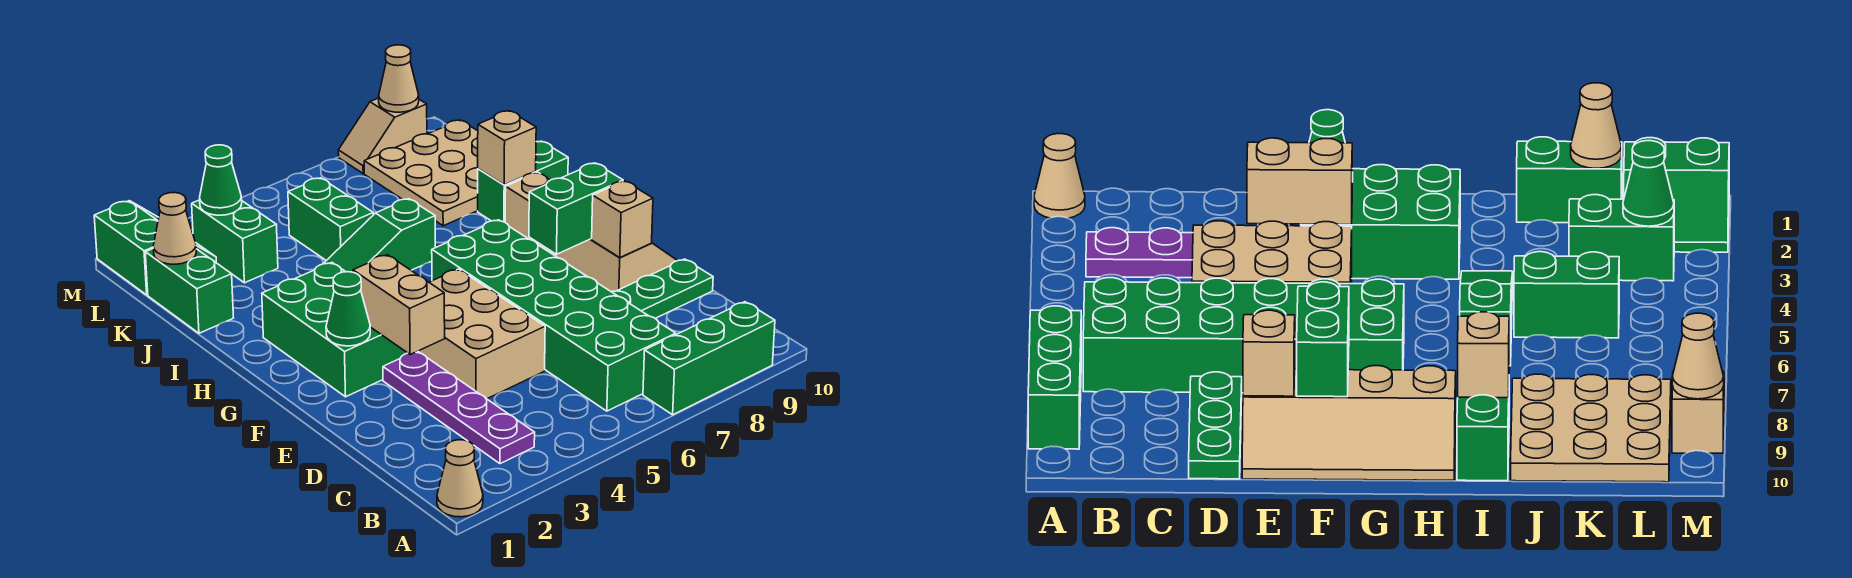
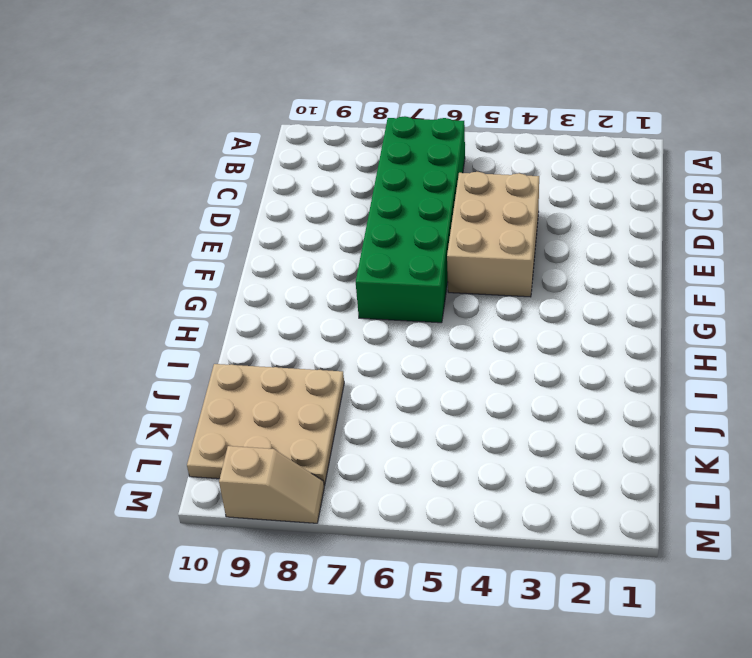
none -> tan 1x1 cone [437,440,483,517]
none -> green 1x3 brick [643,302,775,415]
none -> purple 1x4 plate [383,351,535,464]

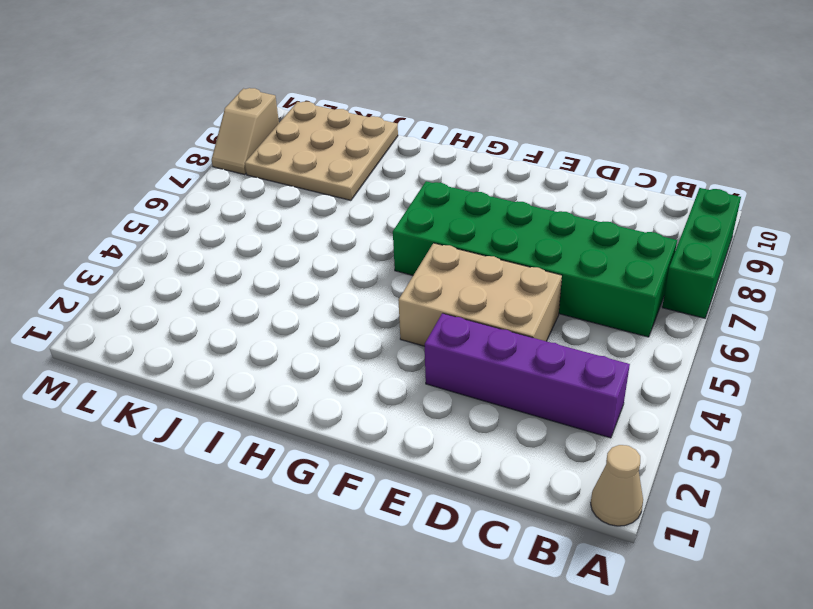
purple 1x4 brick [425,313,630,438] -> purple 1x4 plate [383,351,535,464]
none -> green 1x3 plate [612,259,713,319]
none -> tan 2x4 slope [505,172,677,292]
none -> green 2x3 brick [262,263,407,397]

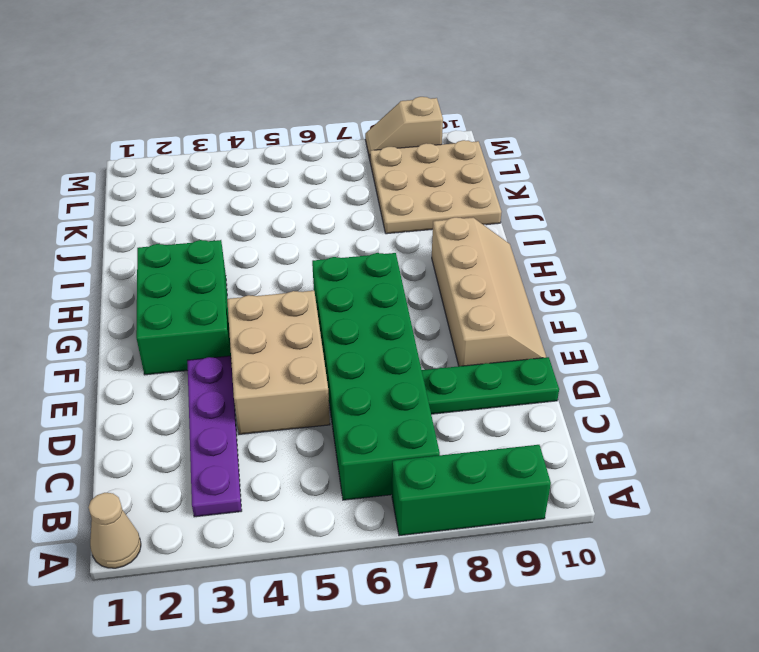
none -> green 1x3 slope [323,199,435,272]
none -> green 1x2 brick [478,141,568,222]
none -> green 1x2 brick [145,249,233,333]

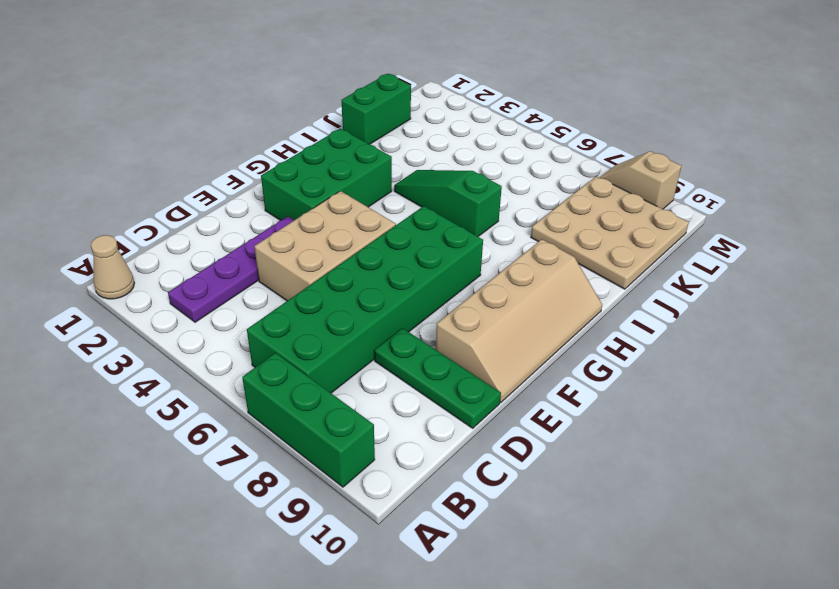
none -> green 1x2 brick [478,141,568,222]
none -> green 1x2 brick [288,178,373,260]
none -> green 1x2 brick [192,200,278,283]

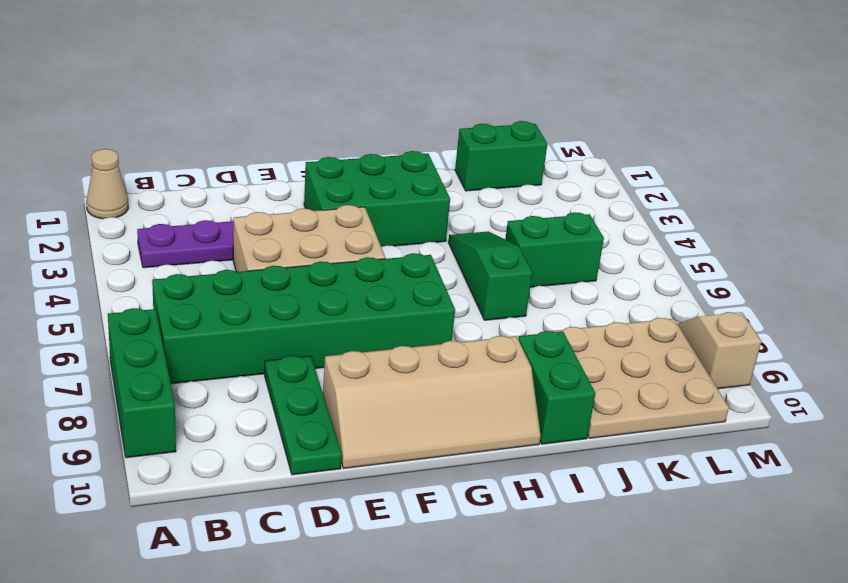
none -> green 1x2 brick [192,200,278,283]
none -> green 2x2 slope [94,201,216,295]
none -> tan 1x2 brick [353,255,445,355]

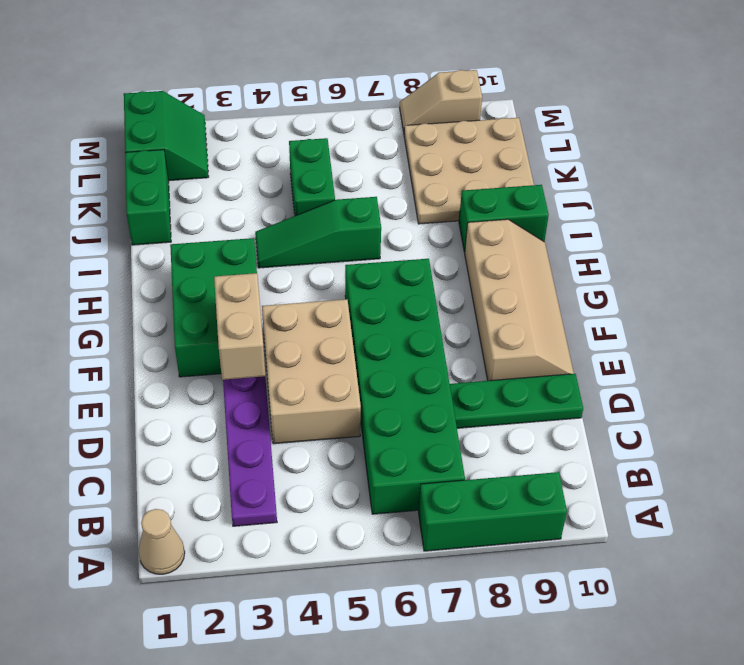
none -> green 1x2 brick [192,200,278,283]
none -> tan 1x1 brick [592,181,653,257]
none -> green 1x1 cone [326,272,370,346]

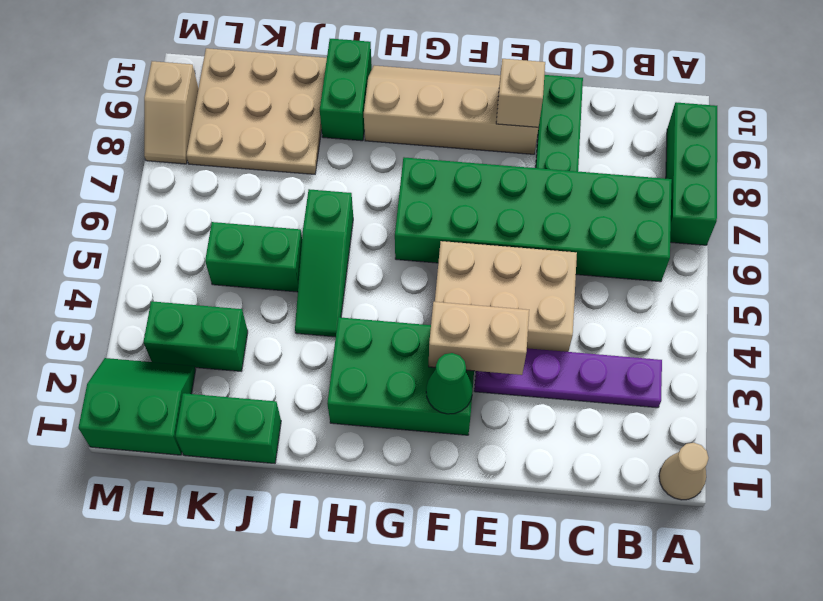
none -> green 1x2 brick [529,163,623,254]
none -> tan 1x1 brick [478,111,536,185]
none -> tan 1x1 cone [153,193,196,264]

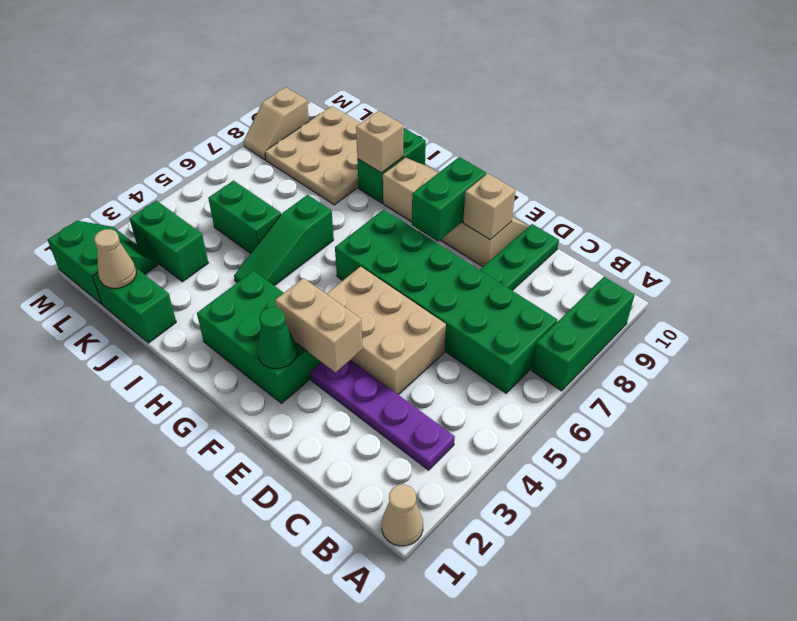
none -> green 1x1 cone [200,145,242,215]
none -> tan 1x1 cone [379,45,419,112]

